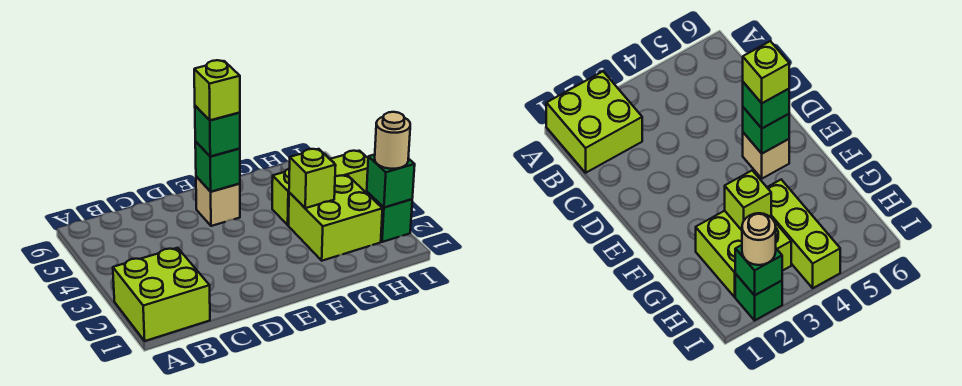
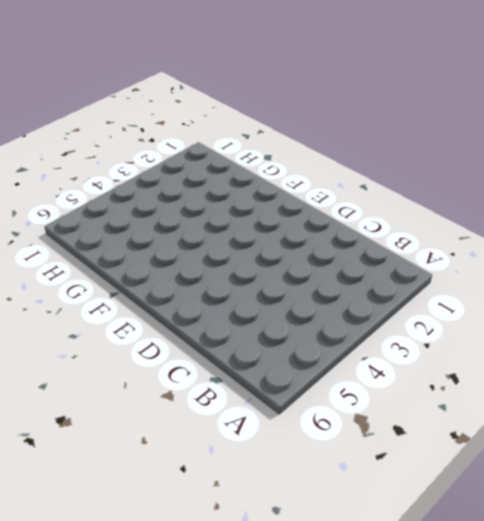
none -> lime 2x2 brick [113,248,210,341]
none -> tan 1x1 brick [196,176,240,226]

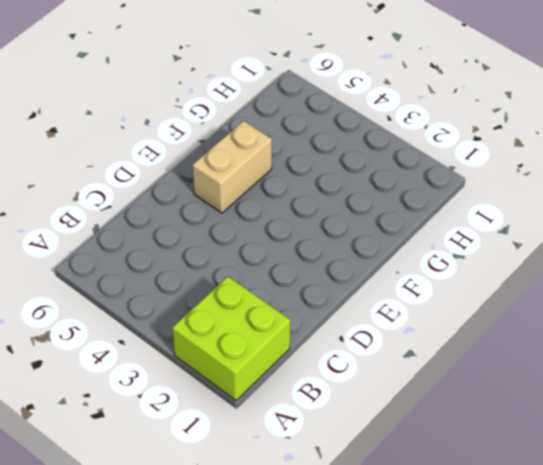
tan 1x2 brick [193,121,272,213] -> tan 1x1 brick [196,176,240,226]
none -> lime 2x2 brick [288,175,382,261]
none -> lime 1x3 brick [272,151,368,225]

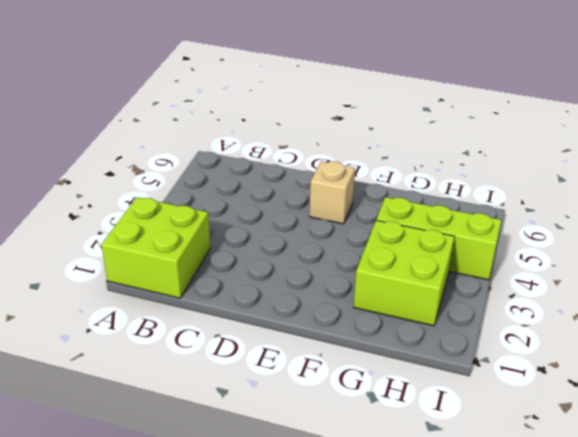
none -> green 1x1 brick [367,192,412,242]
none -> green 1x1 brick [195,142,240,192]

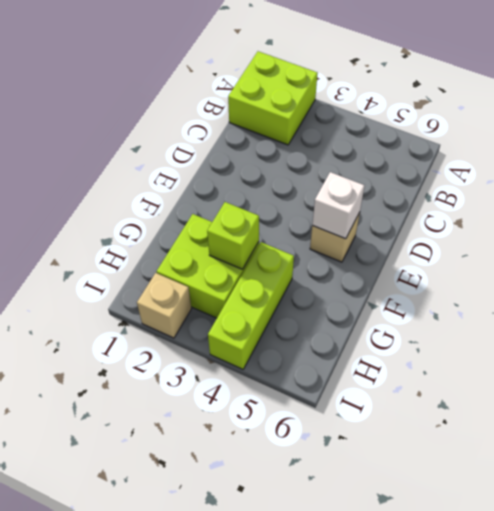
white 1x1 brick [312,172,365,239] -> green 1x1 brick [195,142,240,192]
tan 1x1 brick [137,273,191,338] -> green 1x1 brick [367,192,412,242]
none -> green 1x1 brick [367,155,415,207]
none -> green 1x1 brick [195,106,240,157]

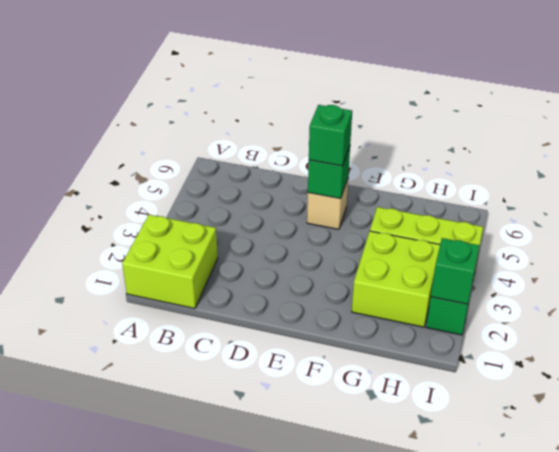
none -> lime 1x1 brick [289,149,336,208]
none -> tan 1x1 round brick [375,112,410,169]

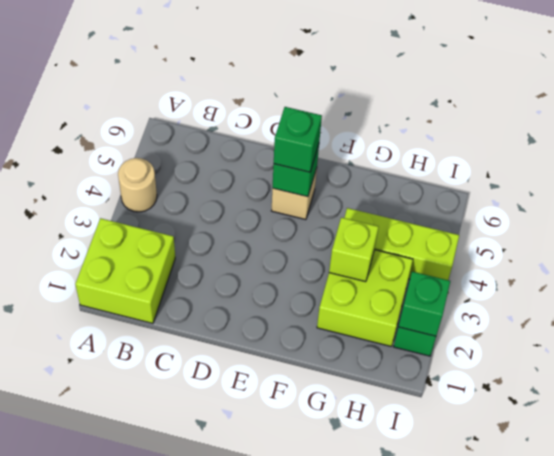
tan 1x1 round brick [118,158,157,212] -> tan 1x1 round brick moved to [375,112,410,169]
none -> lime 1x1 brick [194,60,240,120]

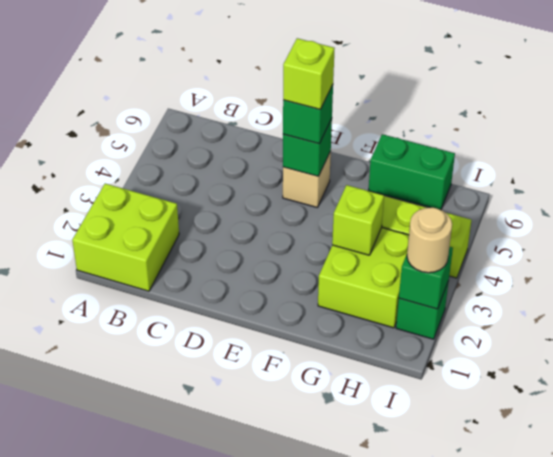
green 1x2 brick [368,134,455,210] -> none

